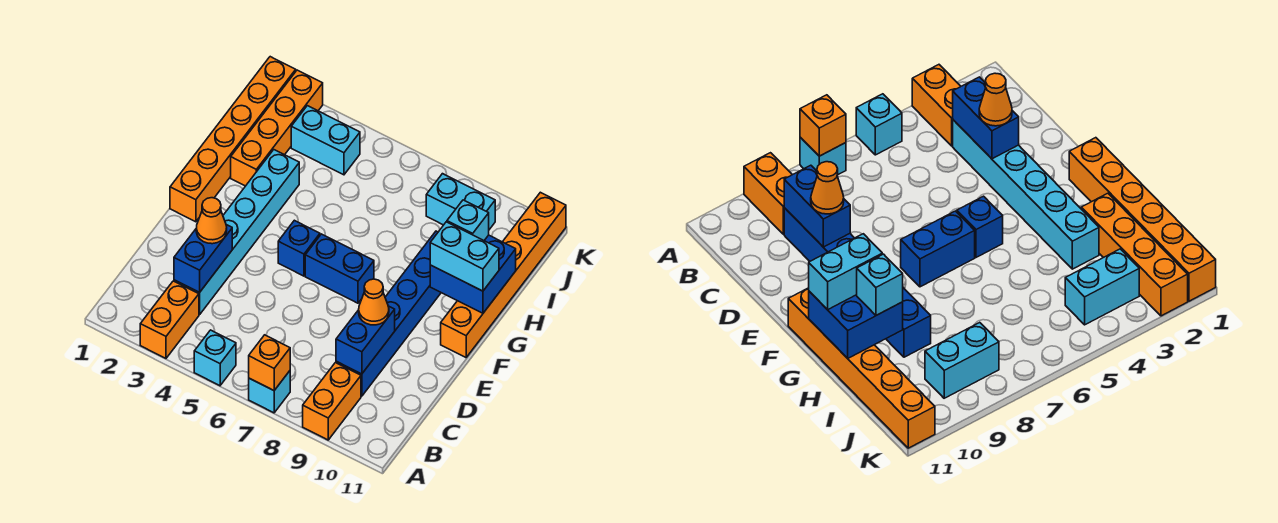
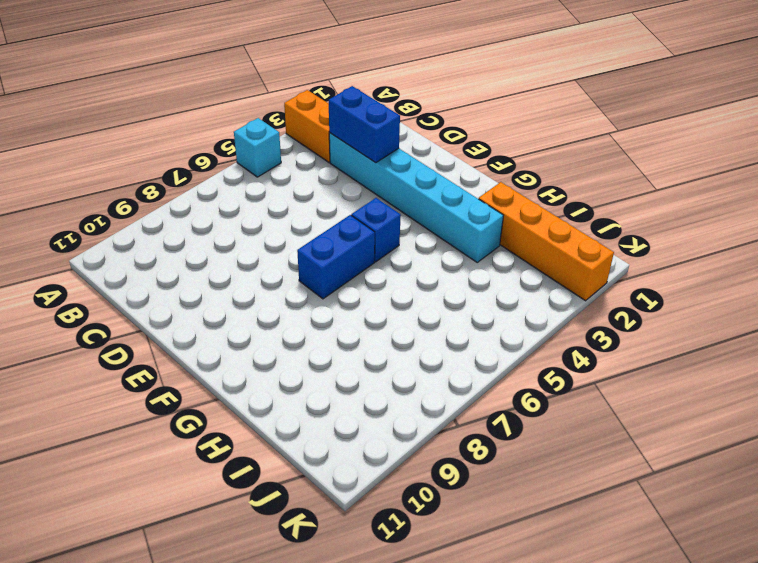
none -> cyan 1x1 brick [249,371,290,413]
none -> orange 1x2 brick [303,363,361,440]
none -> blue 1x6 brick [336,231,441,396]

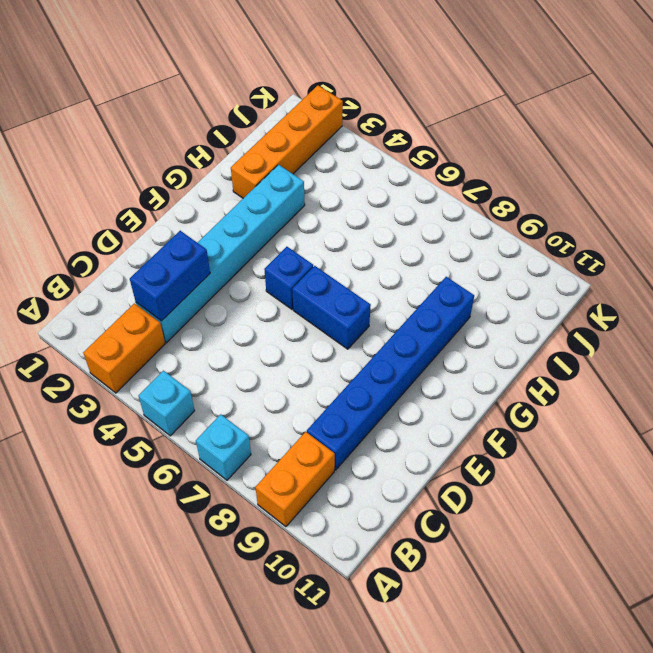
none -> orange 1x6 brick [170,57,296,222]
none -> orange 1x6 brick [441,192,566,357]
none -> cyan 1x2 brick [291,106,360,175]

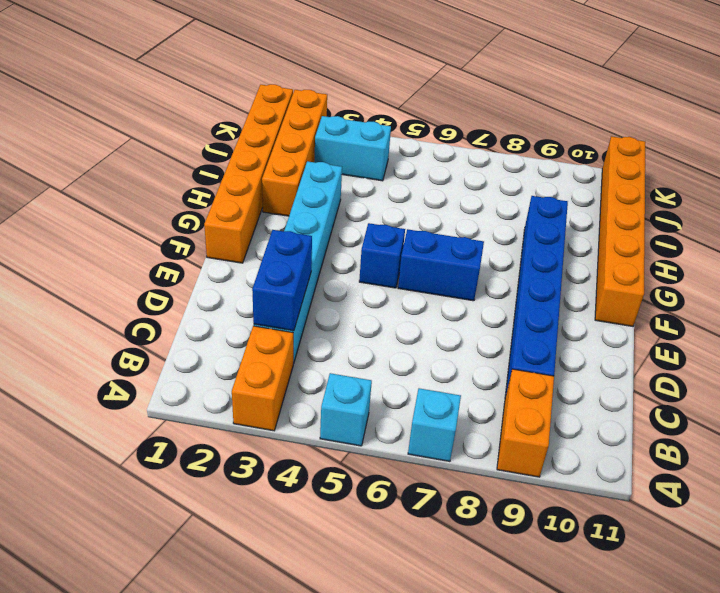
none -> cyan 1x2 brick [426,174,495,230]
none -> orange 1x1 brick [249,335,290,391]
none -> blue 1x2 brick [336,306,395,374]

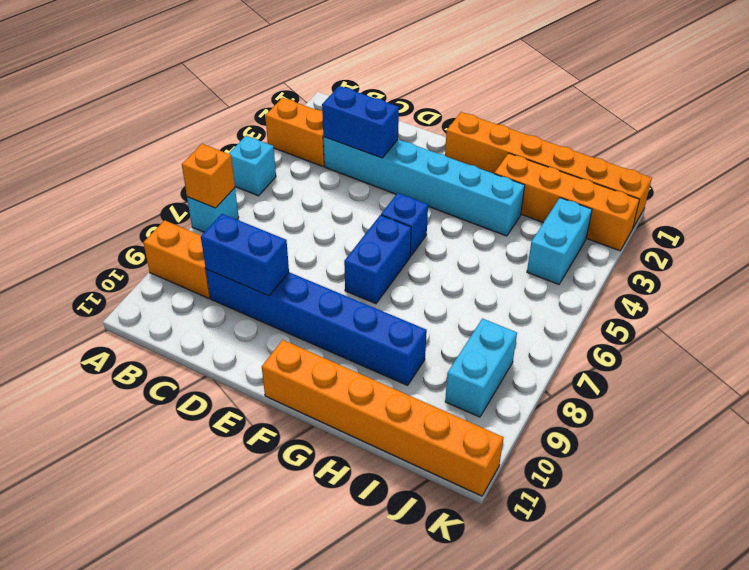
none -> blue 2x2 brick [430,235,516,313]
none -> orange 1x1 cone [196,198,227,244]
none -> orange 1x1 cone [359,279,389,325]

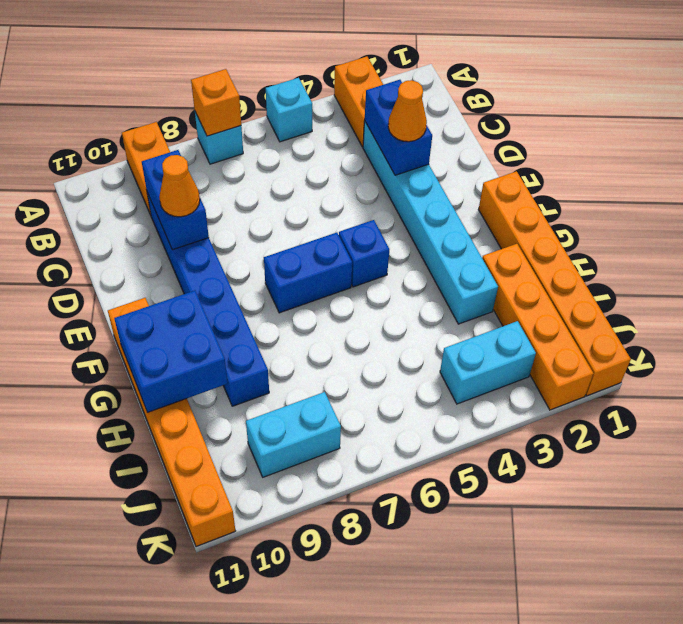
none -> cyan 1x2 brick [430,222,499,291]
none -> cyan 1x1 brick [447,200,489,240]

